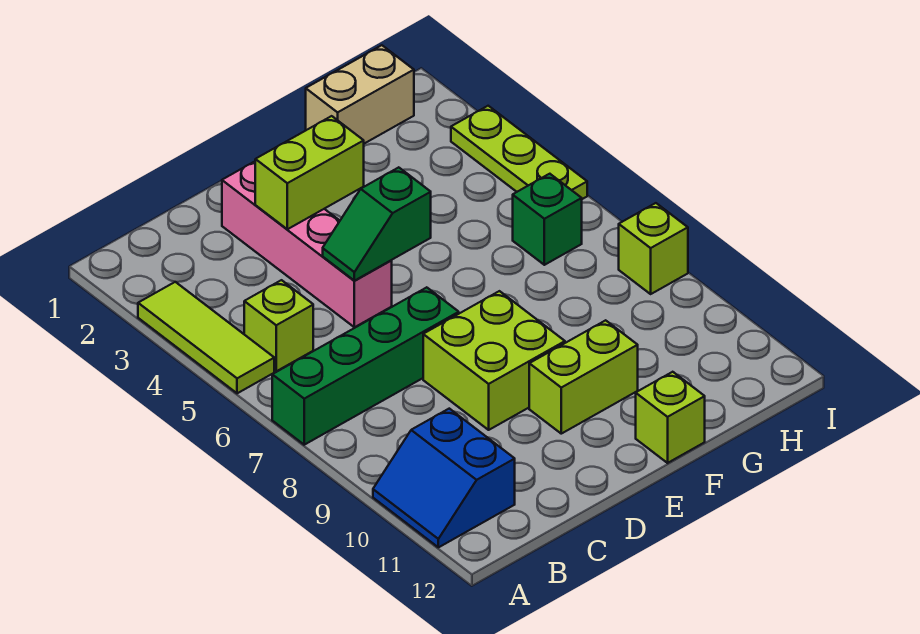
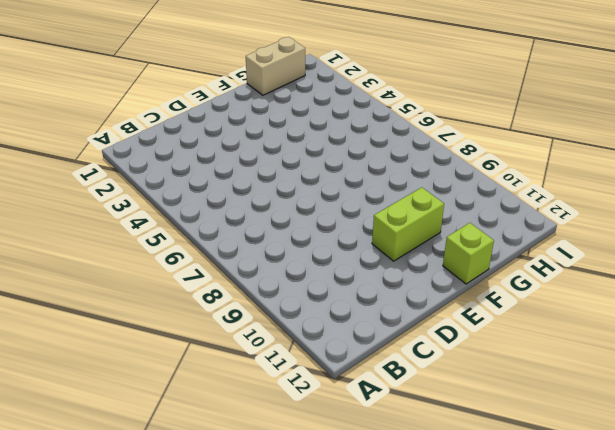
none -> lime 1x3 tile [138,282,274,393]
none -> green 1x4 brick [272,287,459,445]
none -> blue 2x2 slope [373,409,515,547]

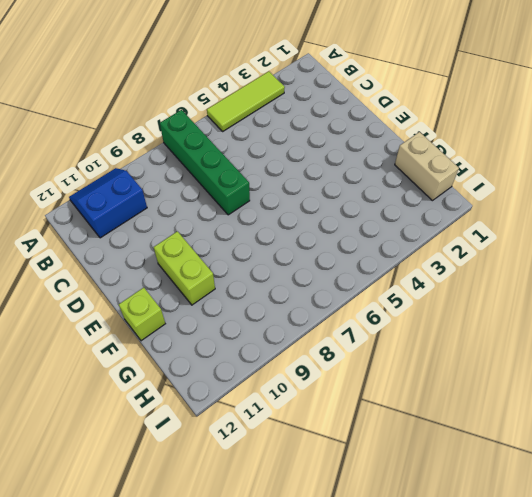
none -> lime 1x1 brick [244,280,313,371]
none -> pink 1x4 brick [222,162,392,327]
none -> lime 2x2 brick [423,291,565,430]

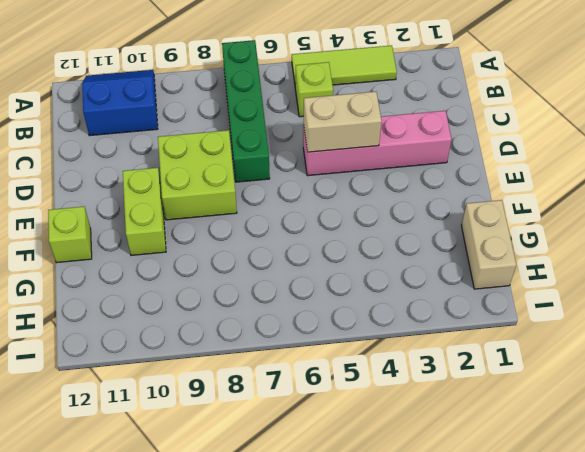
tan 1x2 brick [304,92,382,152] -> green 1x2 slope [323,167,431,281]
none -> green 1x1 brick [513,174,582,265]
none -> lime 1x3 plate [451,106,587,199]
none -> lime 1x1 brick [619,203,688,294]

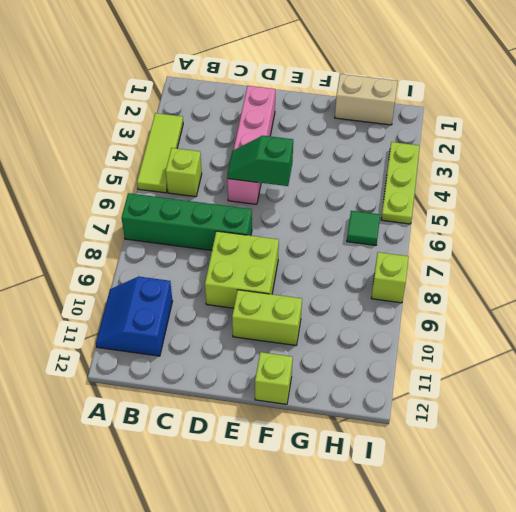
green 1x1 tile [347,211,380,245] -> green 1x1 brick [513,174,582,265]
none -> lime 1x2 brick [255,116,364,229]

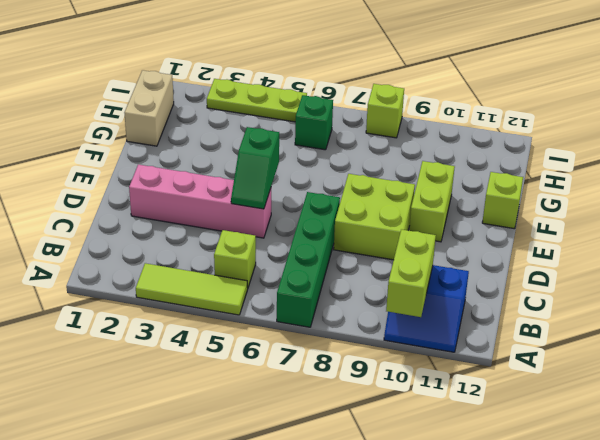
lime 1x2 brick [386,229,436,317] -> lime 1x2 brick moved to [255,116,364,229]

